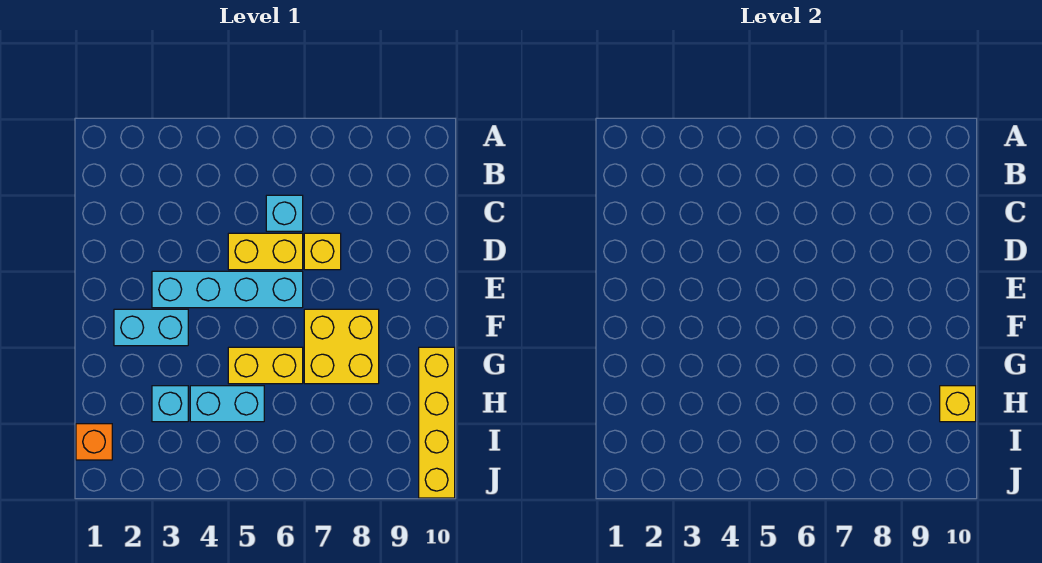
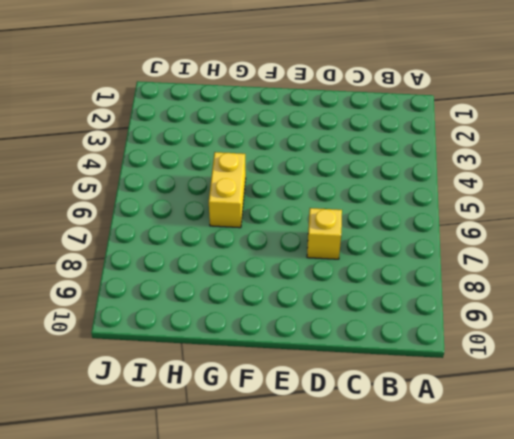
none -> cyan 1x1 brick [266,195,303,231]
none -> yellow 1x2 brick [228,233,303,270]
none -> cyan 1x4 brick [152,271,303,308]

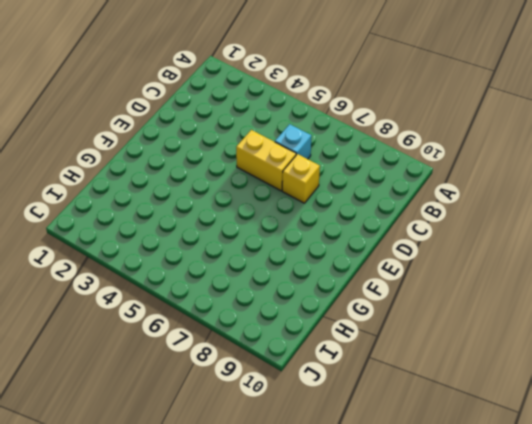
none -> cyan 1x4 brick [152,271,303,308]
none -> cyan 1x2 brick [114,309,188,346]
none -> yellow 2x2 brick [304,309,379,384]

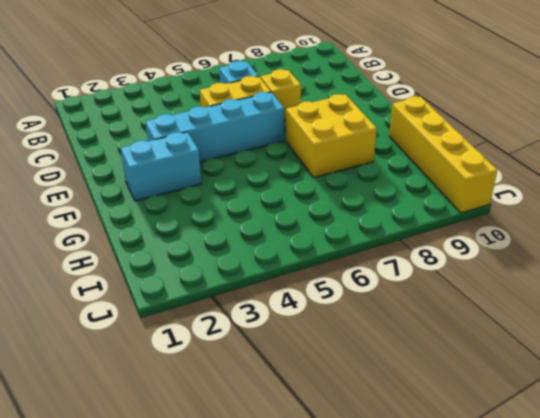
none -> yellow 1x2 brick [228,347,303,384]
none -> cyan 1x1 brick [152,386,188,422]
none -> cyan 1x2 brick [190,386,264,422]

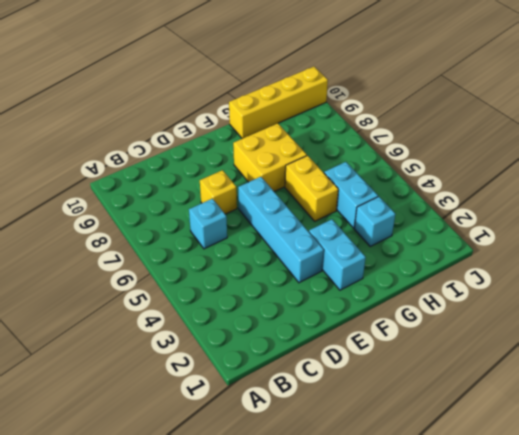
none -> yellow 1x2 brick [228,233,303,270]
none -> orange 1x1 brick [76,424,112,460]
none -> yellow 1x1 brick [940,386,976,422]

